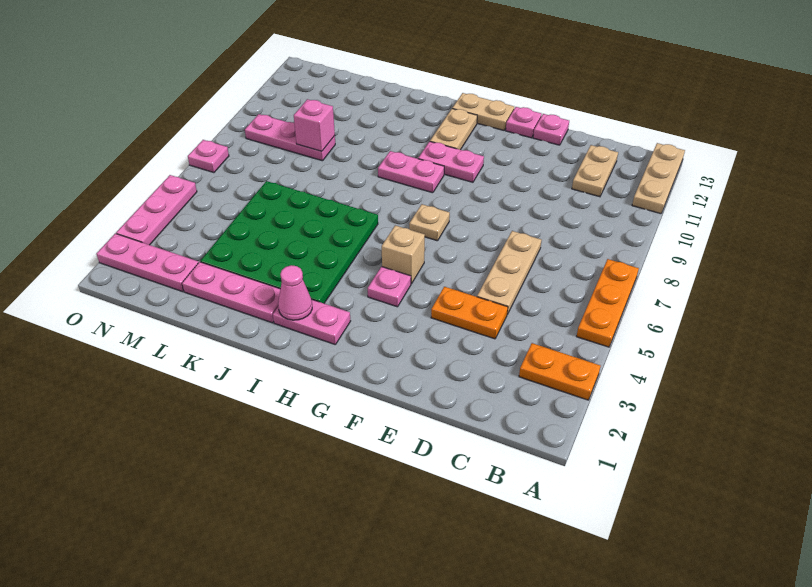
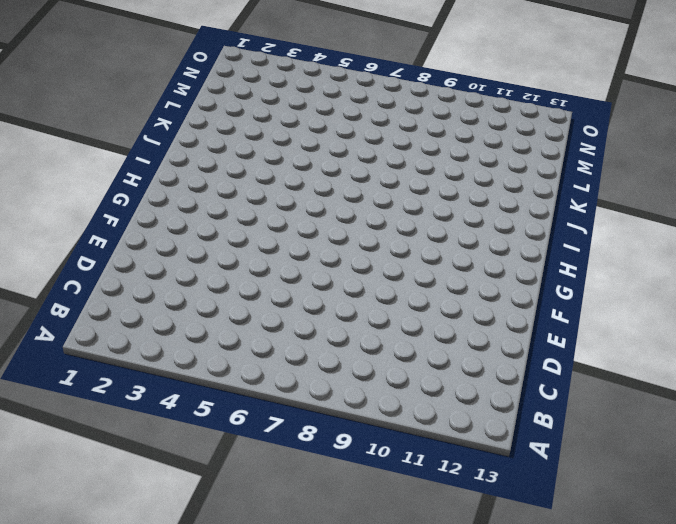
none -> orange 1x2 plate [519,343,600,400]
none -> orange 1x3 plate [576,259,639,347]
none -> tan 1x3 plate [632,143,685,214]

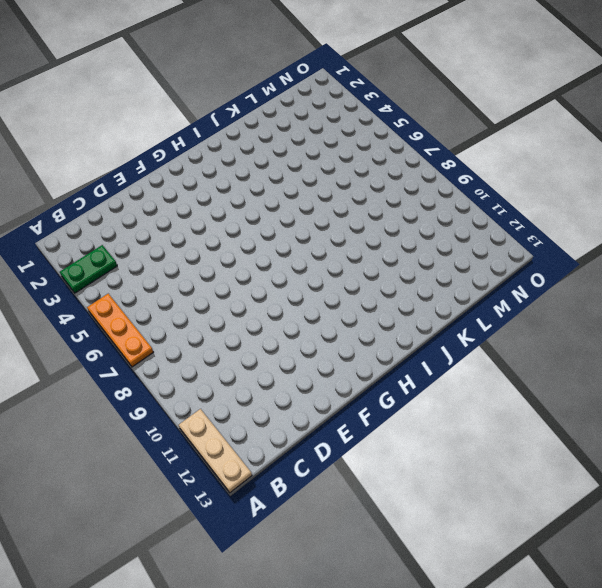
green 1x2 plate [60,245,117,293] -> orange 1x2 plate [519,343,600,400]
none -> tan 1x2 plate [572,145,618,197]
none -> orange 1x2 plate [431,287,508,339]
none -> tan 1x3 plate [477,231,541,314]

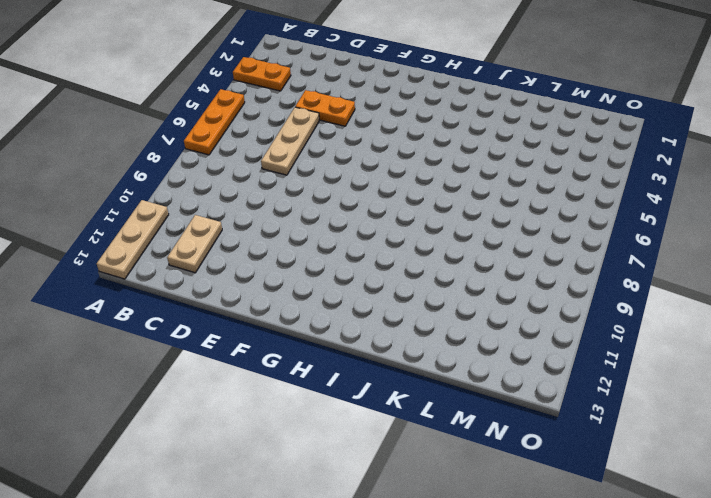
none -> pink 1x1 plate [533,114,569,145]
none -> pink 1x1 plate [506,107,542,138]
none -> pink 1x1 plate [368,267,411,307]

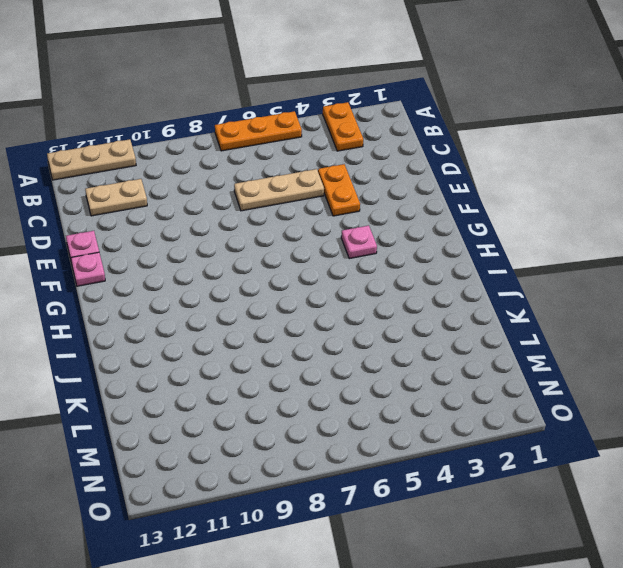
none -> tan 1x1 brick [382,225,425,284]
none -> tan 1x1 plate [409,204,450,241]
none -> pink 1x2 plate [418,142,484,182]

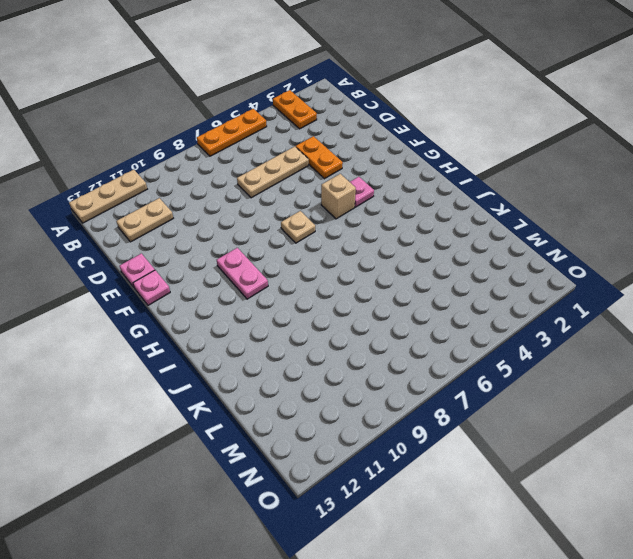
none -> tan 1x2 plate [452,93,514,130]
none -> pink 1x2 plate [273,300,350,344]
none -> pink 1x2 plate [378,151,444,193]

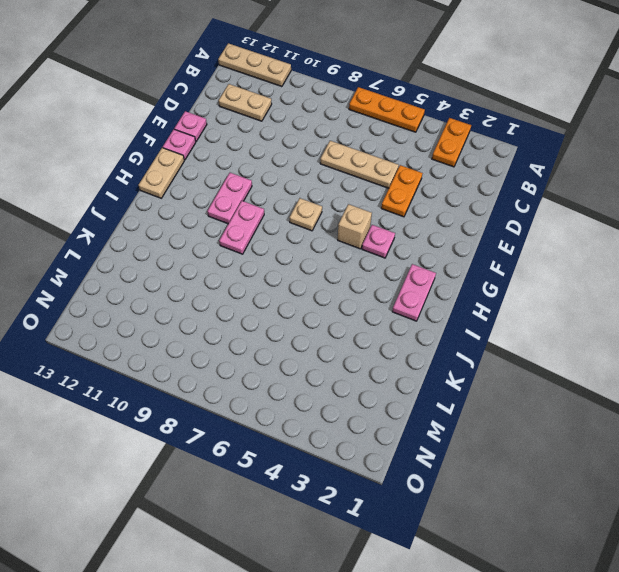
none -> tan 1x2 plate [430,109,477,150]
none -> green 4x4 plate [201,181,378,303]
none -> pink 1x3 plate [182,262,280,323]

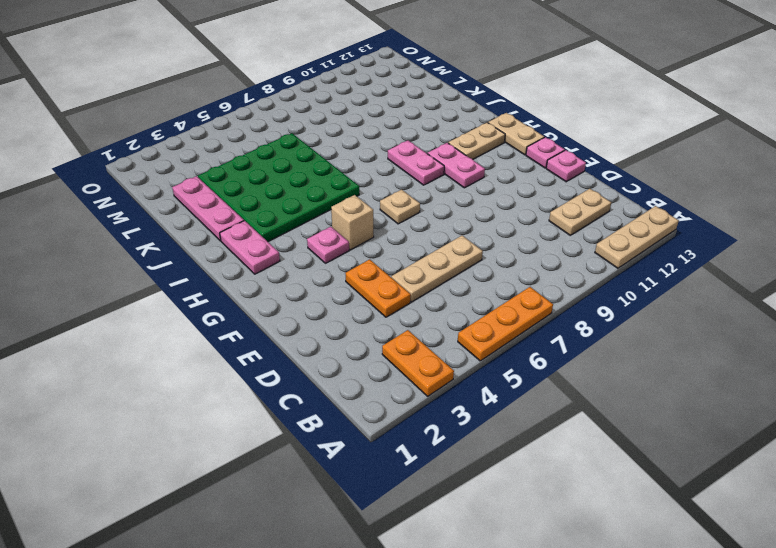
none -> pink 1x3 plate [245,114,335,161]
none -> pink 1x3 plate [97,234,198,292]
none -> pink 1x3 plate [116,175,197,245]

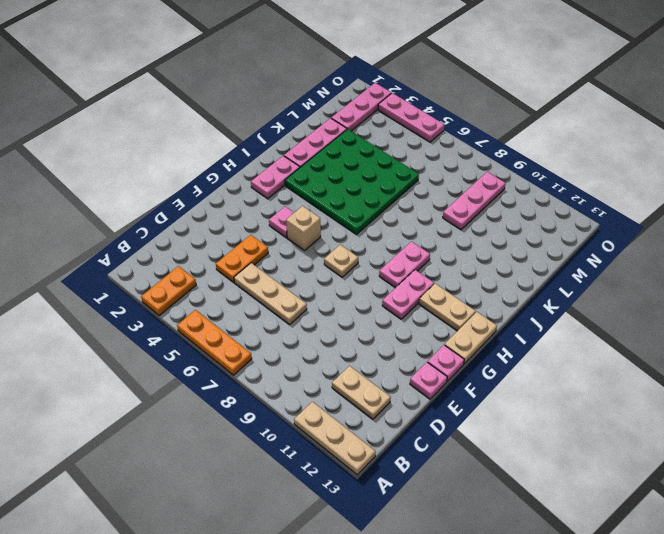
none -> pink 1x1 plate [188,140,229,173]
none -> pink 1x1 cone [278,265,312,320]
none -> pink 1x1 brick [294,99,335,151]

